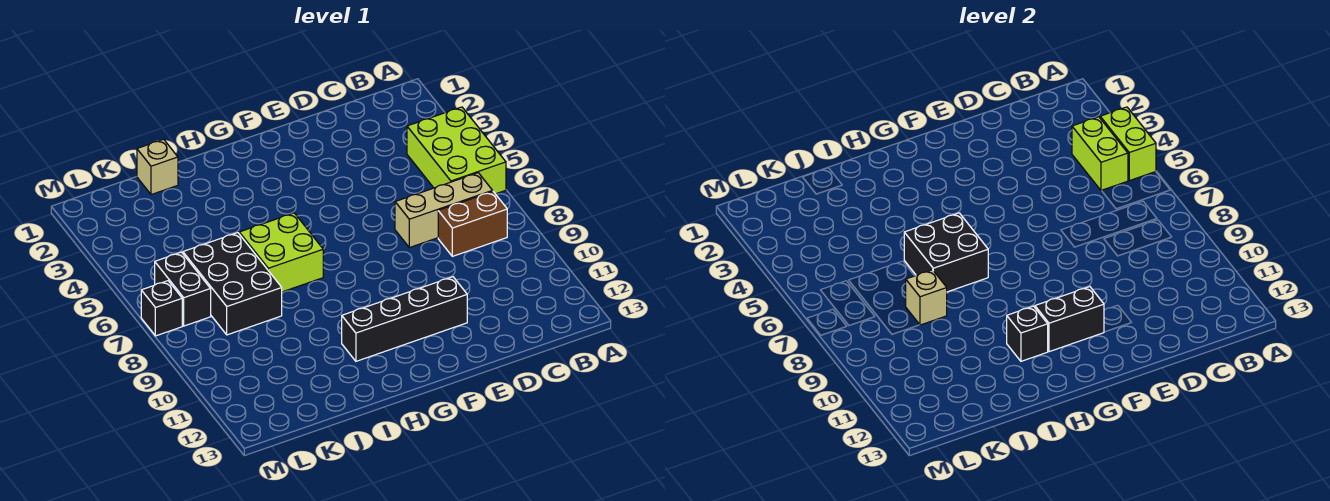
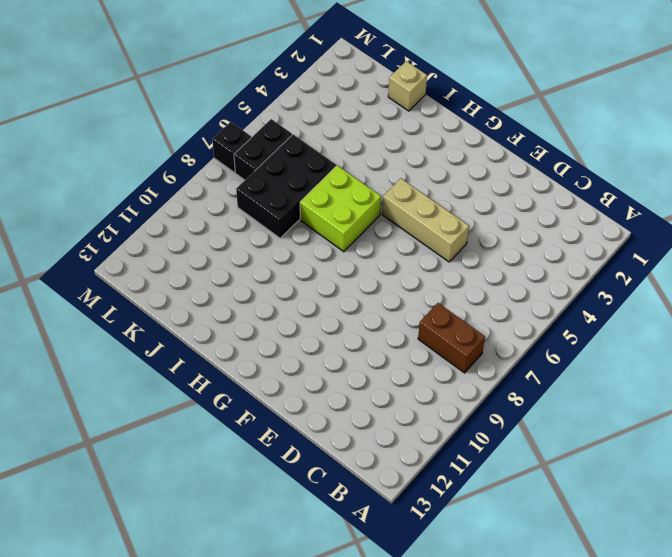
tan 1x3 brick [382,178,469,262] -> tan 1x3 brick moved to [395,173,493,248]
none -> lime 2x3 brick [407,107,506,194]
none -> black 1x4 brick [342,277,467,361]
none -> lime 1x2 brick [1100,107,1156,181]

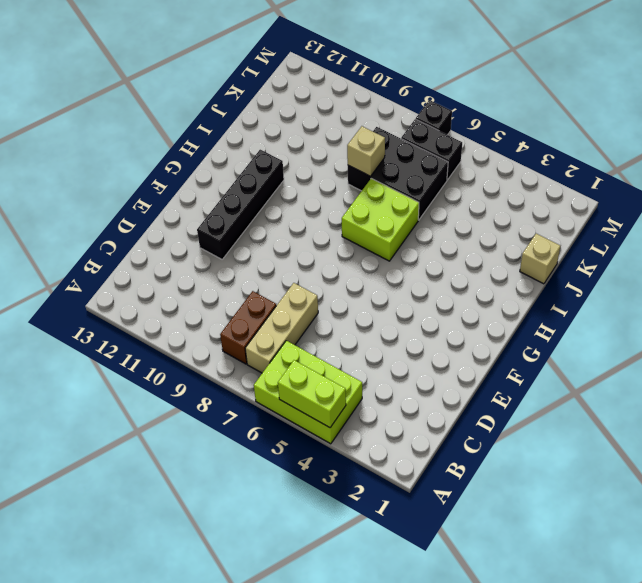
none -> lime 1x2 brick [1072,117,1128,191]
none -> black 1x2 brick [1035,287,1104,352]
none -> black 2x2 brick [904,213,988,292]

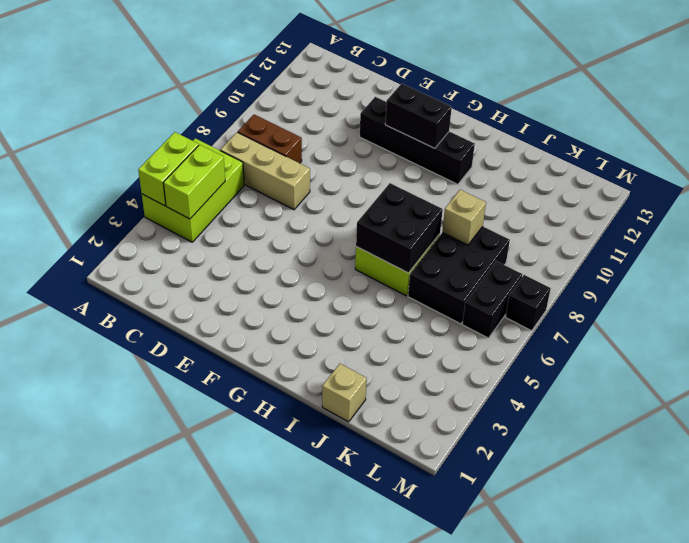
none -> black 1x1 brick [1007,306,1048,361]

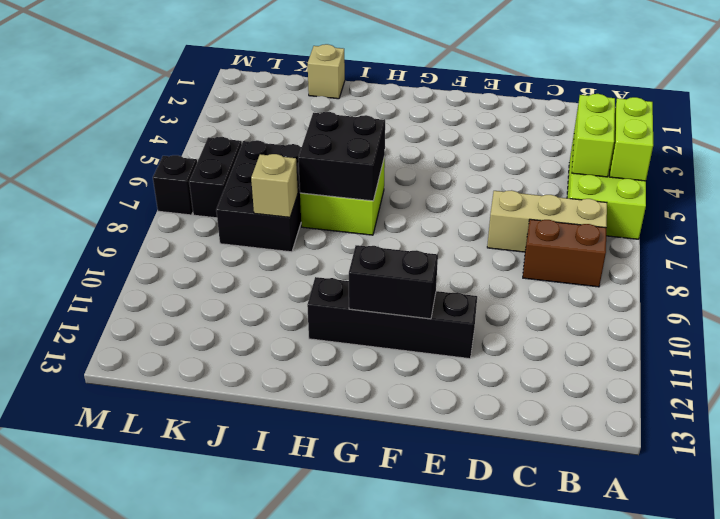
none -> black 1x1 brick [1007,306,1048,361]

